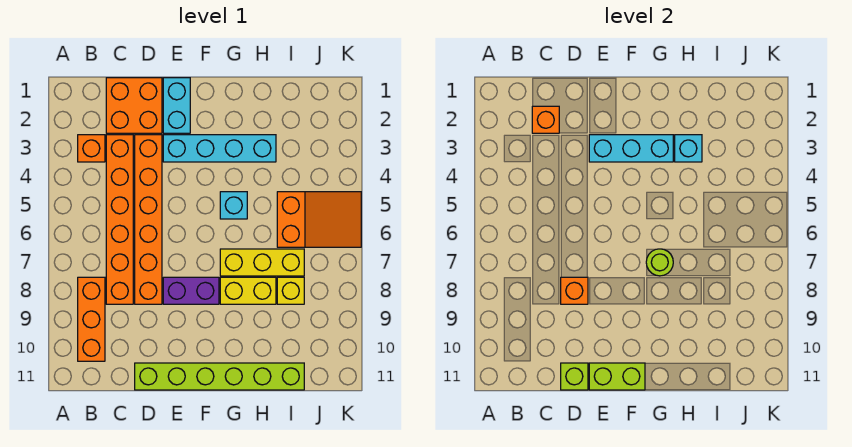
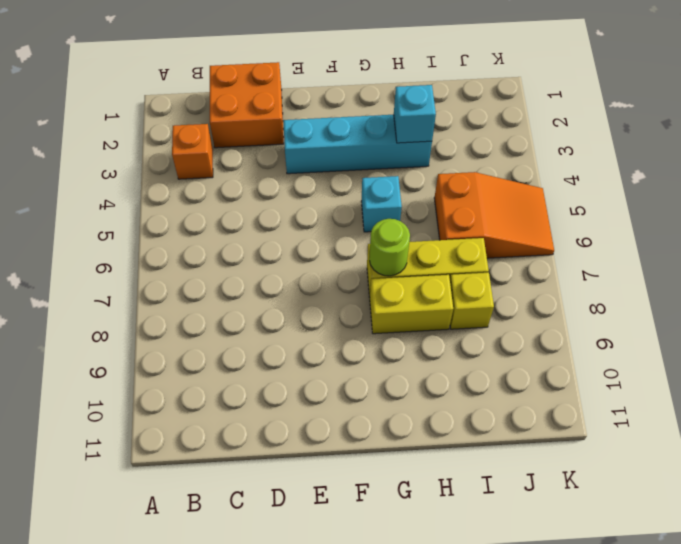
none -> orange 1x3 brick [78,277,105,361]
none -> orange 1x6 brick [106,135,133,304]
none -> orange 1x6 brick [135,135,162,304]

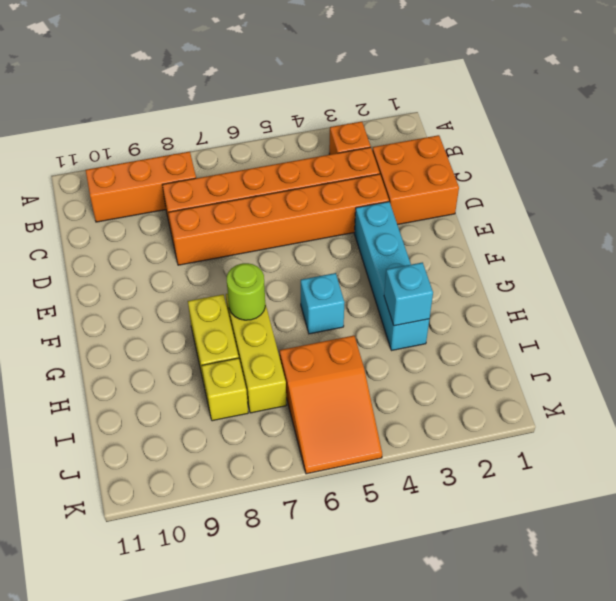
none -> lime 1x6 brick [135,363,304,390]
none -> cyan 1x2 brick [163,78,190,133]
none -> purple 1x2 brick [163,277,219,304]

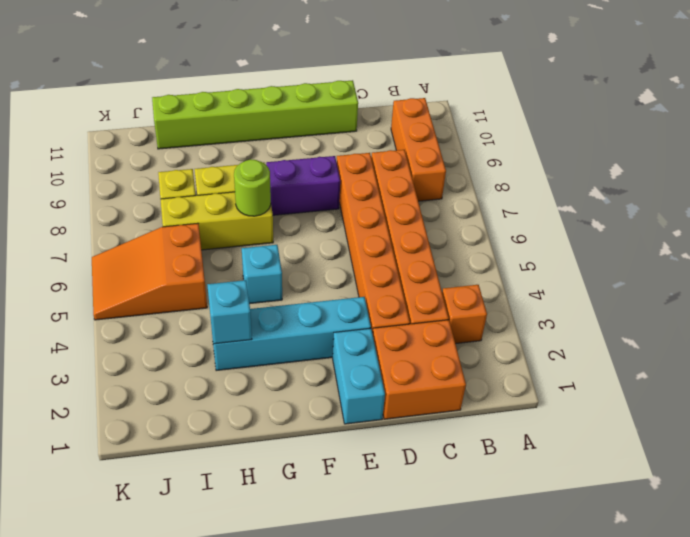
none -> orange 1x1 brick [532,106,559,133]
none -> orange 1x1 brick [561,277,588,304]
none -> lime 1x1 brick [561,363,588,390]

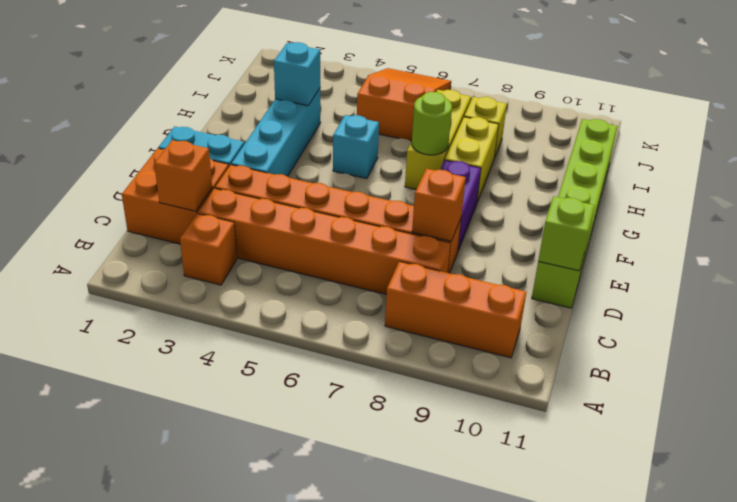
none -> cyan 1x3 brick [589,135,673,162]
none -> lime 1x2 brick [589,363,645,390]

